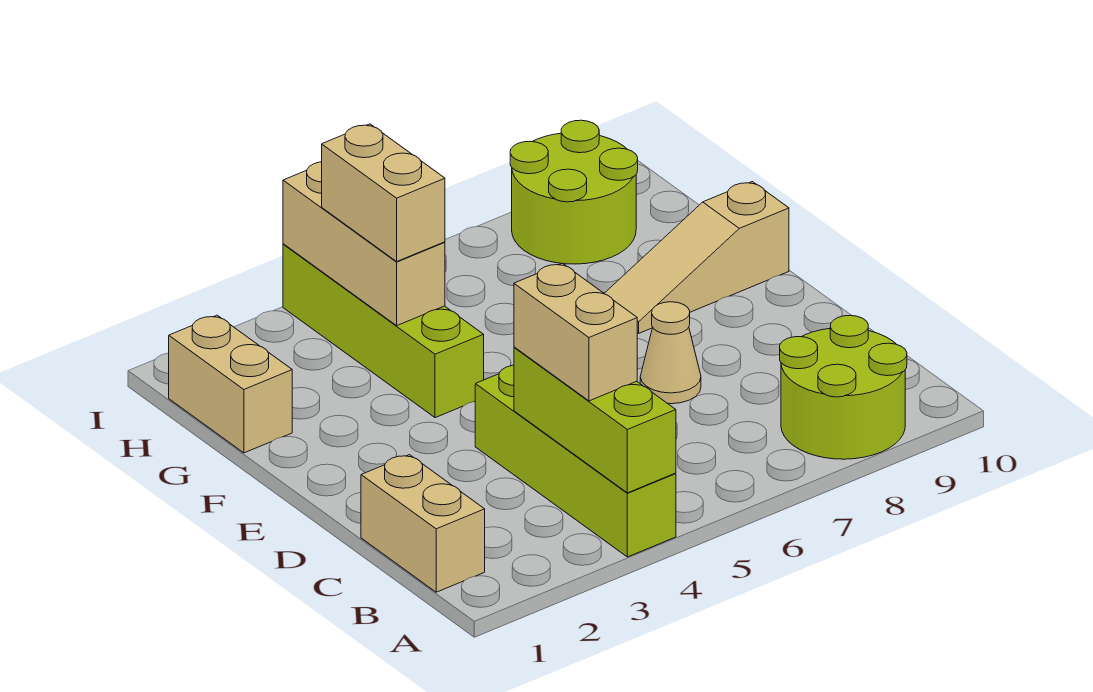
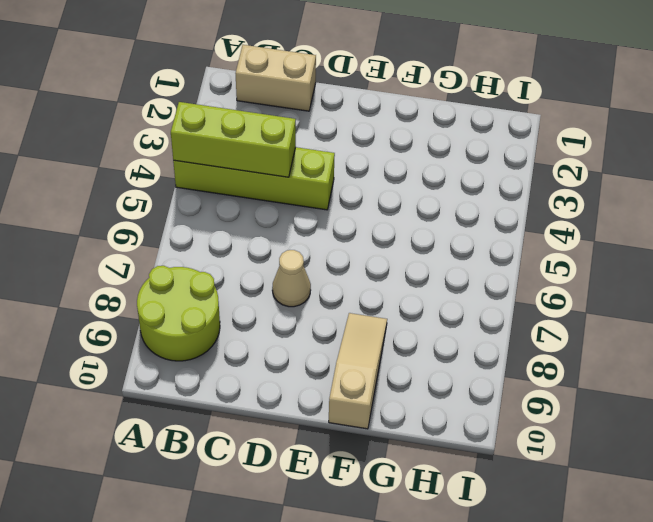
none -> lime 1x4 brick [283,244,484,418]
none -> tan 1x2 brick [169,315,292,453]
none -> lime 2x2 round brick [510,120,638,264]

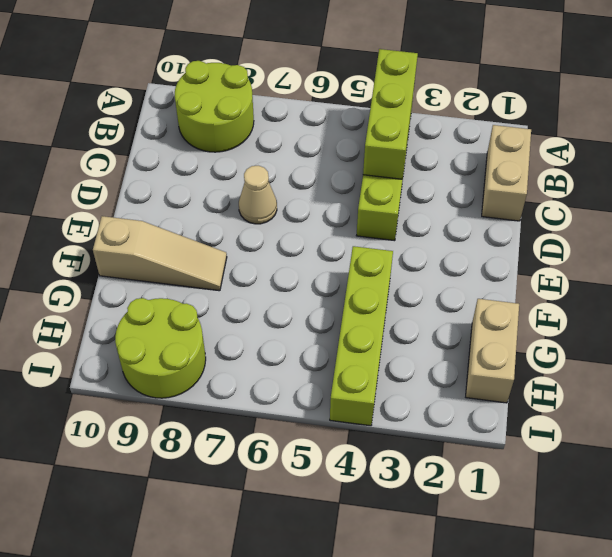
none -> tan 1x3 brick [283,162,445,326]
none -> tan 1x2 brick [514,263,637,401]
none -> tan 1x2 brick [322,124,445,261]

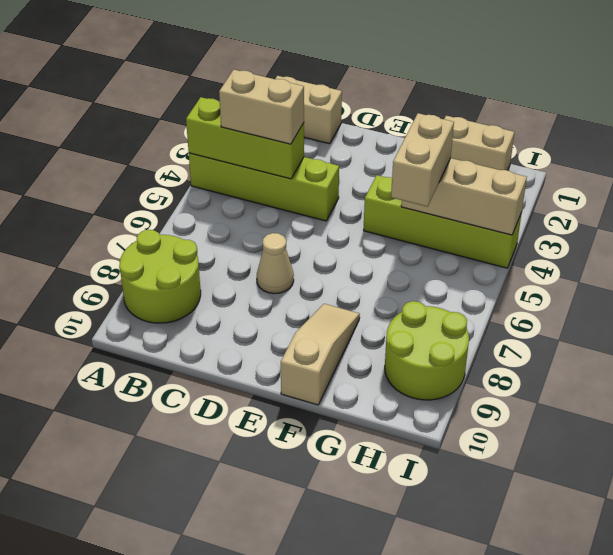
tan 1x2 brick [391,113,454,207] -> tan 1x2 brick turned to [322,124,445,261]

